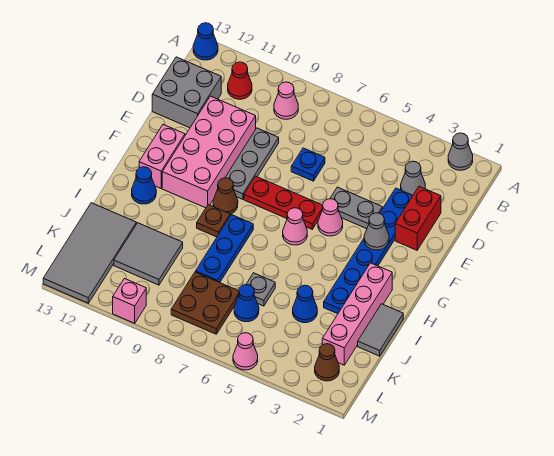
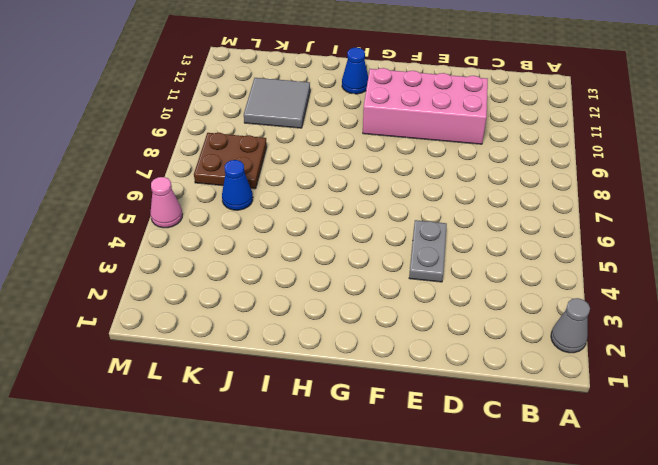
none -> blue 1x1 cone [193,23,218,60]
none -> pink 1x1 cone [274,82,298,119]
none -> red 1x1 cone [228,62,252,99]
none -> grey 1x1 cone [401,161,425,195]

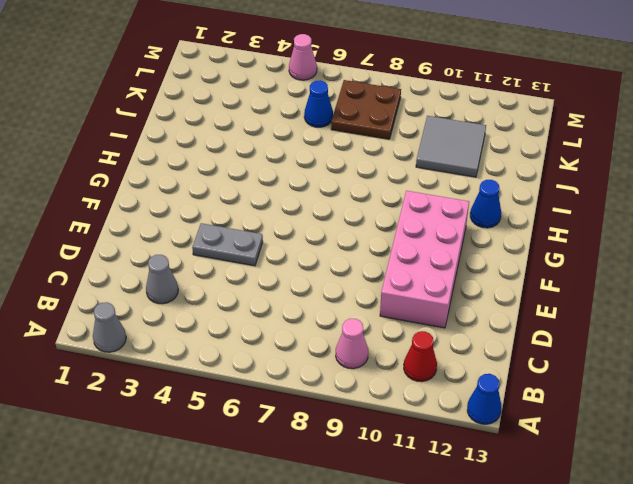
none -> grey 2x2 brick [152,57,221,128]
none -> red 1x2 brick [395,186,441,250]
none -> blue 1x6 plate [324,188,413,314]
none -> blue 1x1 plate [291,148,325,181]

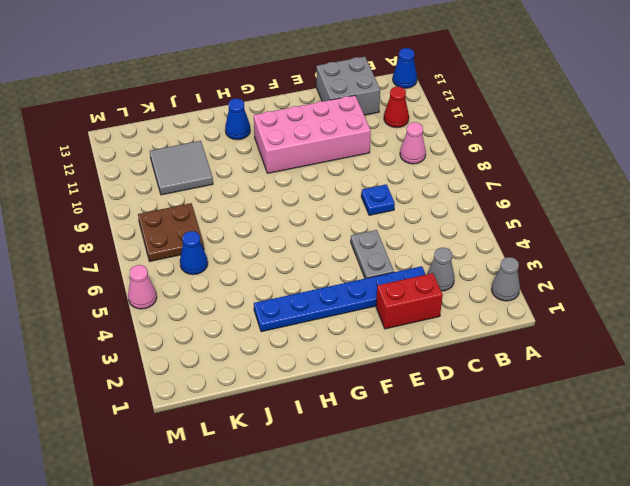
none -> grey 1x3 plate [225,128,279,199]
none -> pink 1x1 cone [318,199,343,236]
none -> red 1x3 plate [244,176,323,229]
none -> pink 1x2 brick [139,125,185,188]

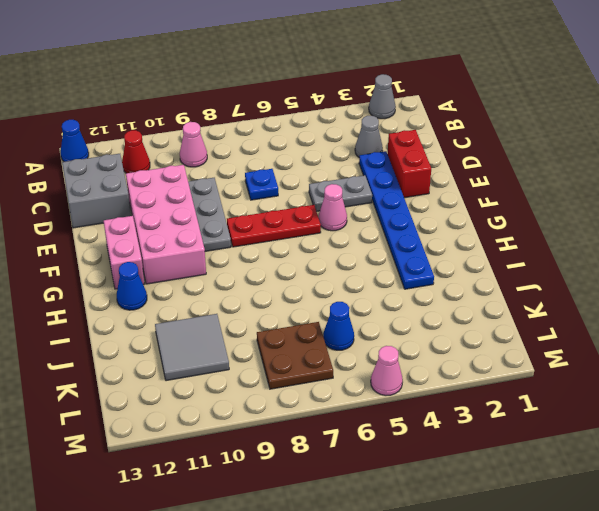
none -> pink 1x1 cone [283,208,307,245]
none -> brown 1x1 cone [213,178,238,214]
none -> pink 1x4 brick [322,263,392,365]
none -> blue 1x3 plate [196,215,253,283]

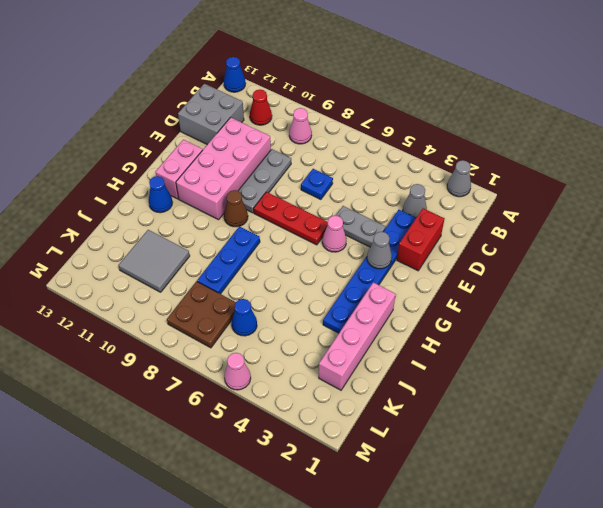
none -> pink 1x1 cone [283,208,307,245]
none -> brown 1x1 plate [197,205,230,237]
none -> grey 1x2 tile [358,304,403,356]
none -> blue 1x1 cone [293,285,317,323]

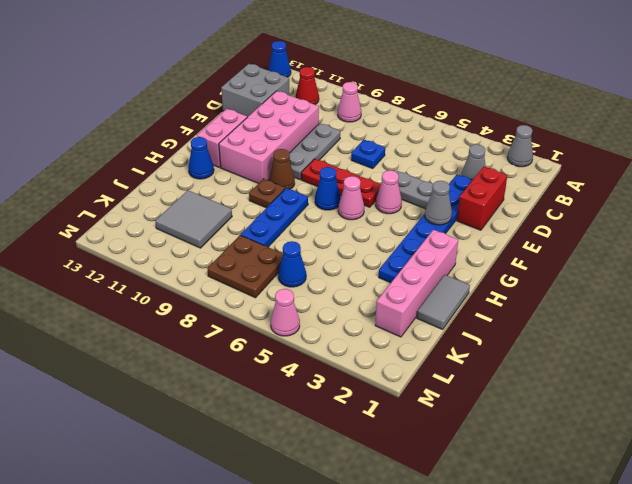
blue 1x1 cone [315,167,341,210] -> blue 1x1 cone moved to [293,285,317,323]
none -> grey 1x1 plate [247,273,275,306]
none -> grey 2x4 tile [43,203,136,303]
none -> brown 1x1 cone [315,344,339,381]
none -> pink 1x1 brick [113,279,146,323]

